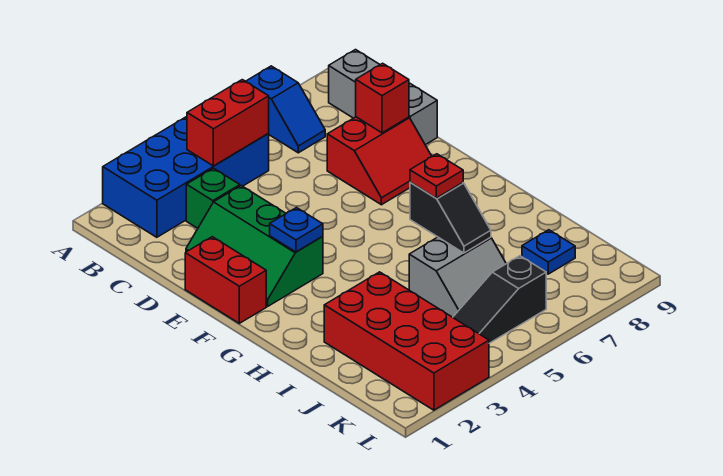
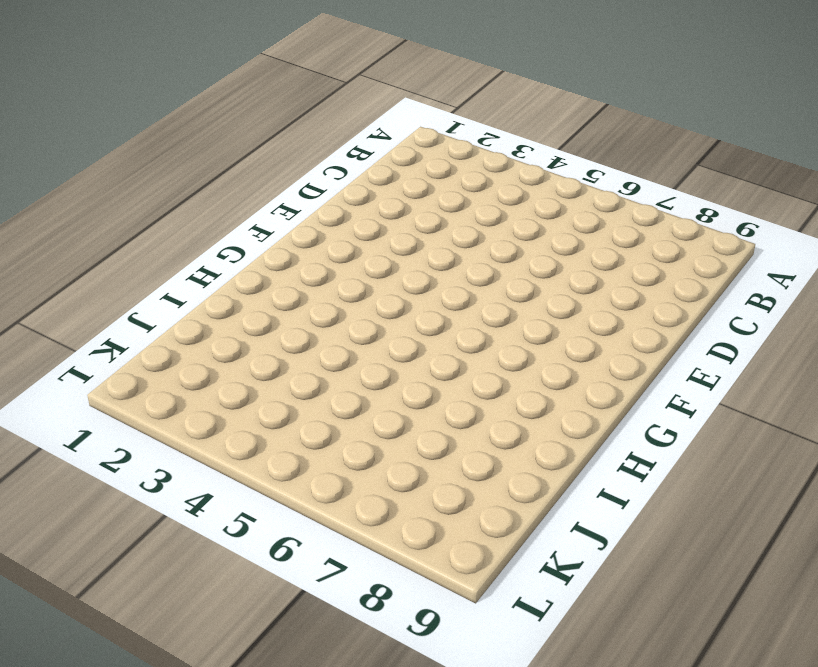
none -> blue 2x4 brick [103,117,269,237]
none -> blue 1x2 slope [246,66,325,153]
none -> grey 1x3 brick [329,50,437,145]

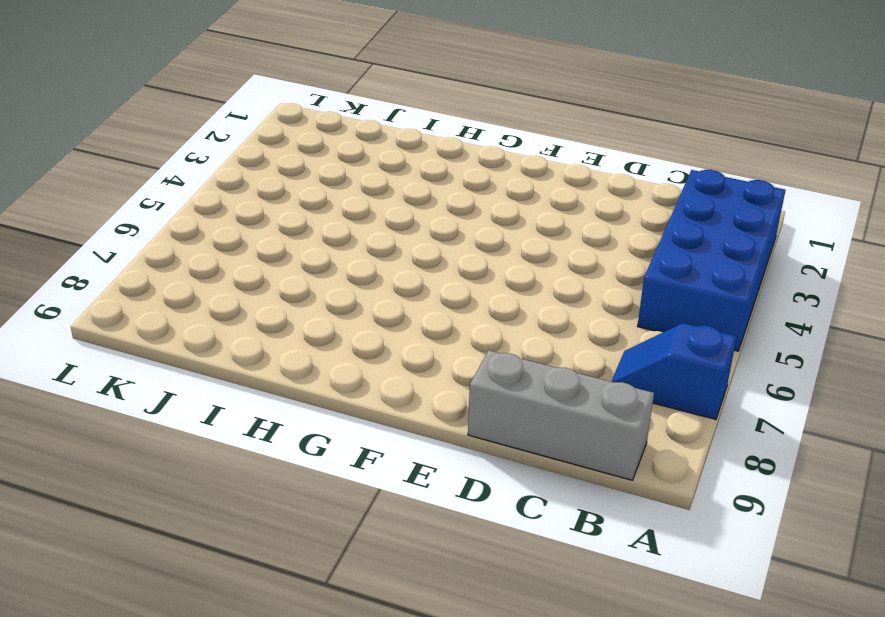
none -> green 1x1 brick [186,168,240,228]
none -> green 2x3 slope [186,186,323,306]
none -> red 2x2 slope [327,117,432,205]

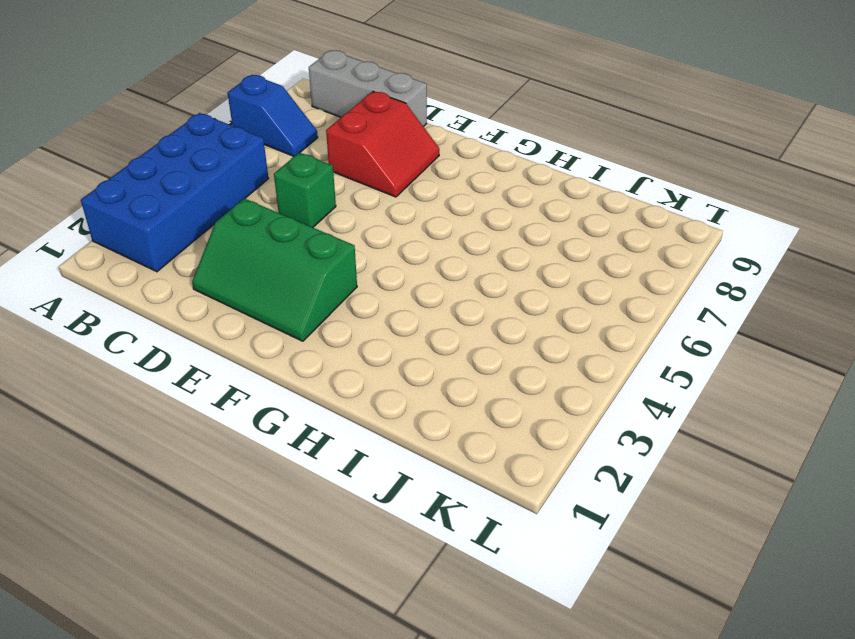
green 1x1 brick [274,152,336,227] -> green 1x1 brick moved to [186,168,240,228]
none -> red 1x2 brick [185,237,266,323]
none -> red 2x4 brick [324,272,489,410]
none -> grey 2x2 slope [409,237,506,317]

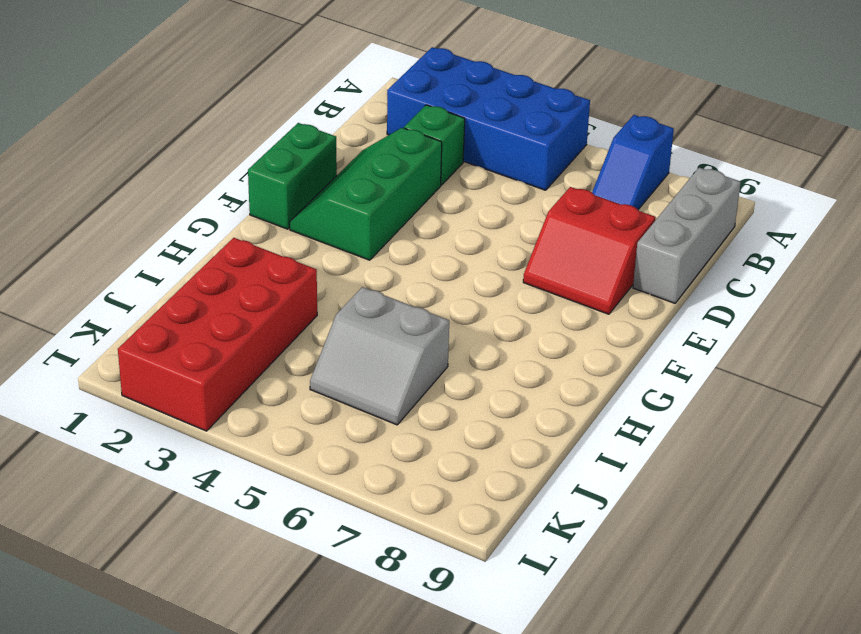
green 1x2 brick [248,123,337,229] -> red 1x2 brick [185,237,266,323]
none -> blue 1x1 plate [522,230,575,274]
none -> black 1x3 slope [453,256,546,343]
none -> red 1x2 brick [187,80,269,166]

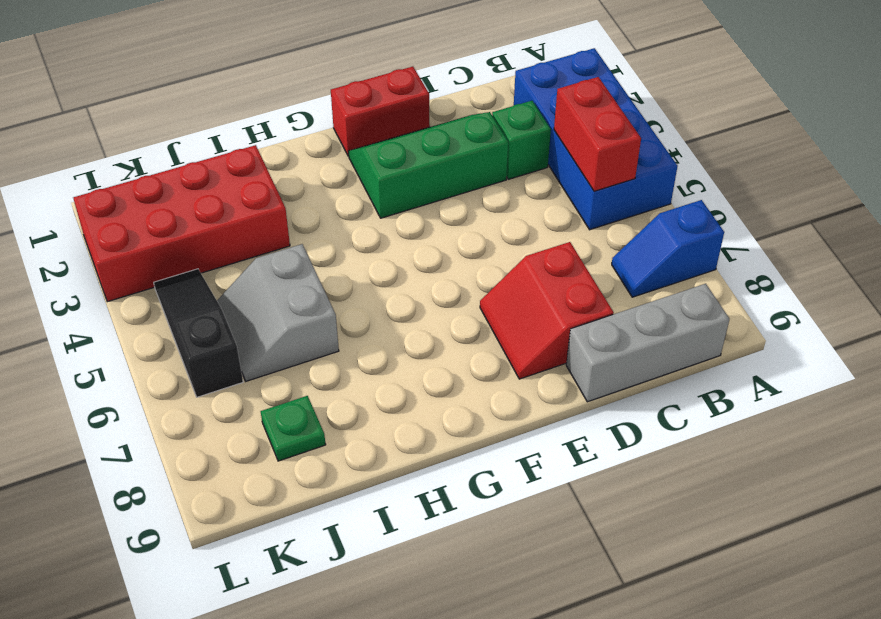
green 1x1 plate [261,396,326,461] -> blue 1x1 plate [522,230,575,274]
none -> red 1x1 brick [356,63,409,133]
none -> blue 1x1 plate [270,208,323,252]
none -> black 1x2 slope [410,182,491,253]

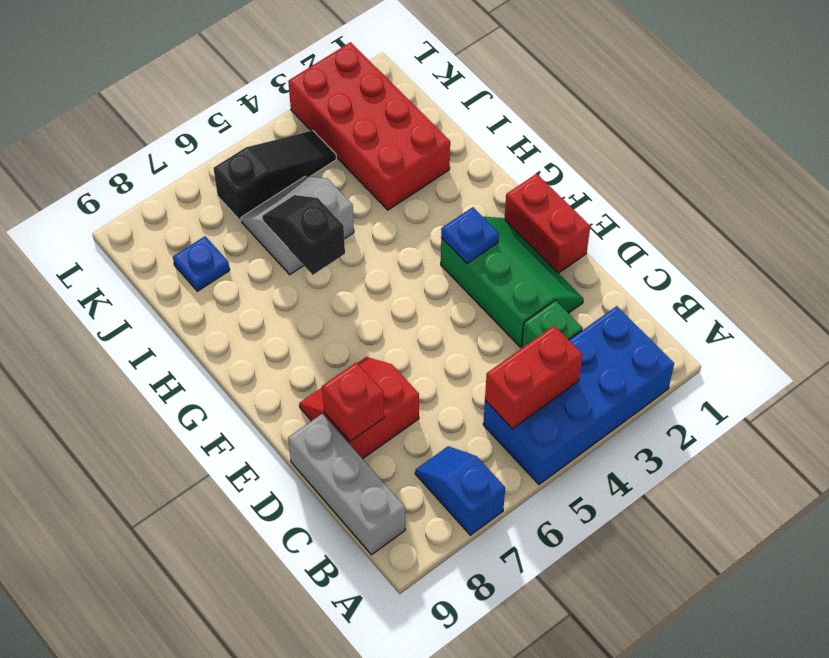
none -> red 1x1 plate [410,154,463,198]

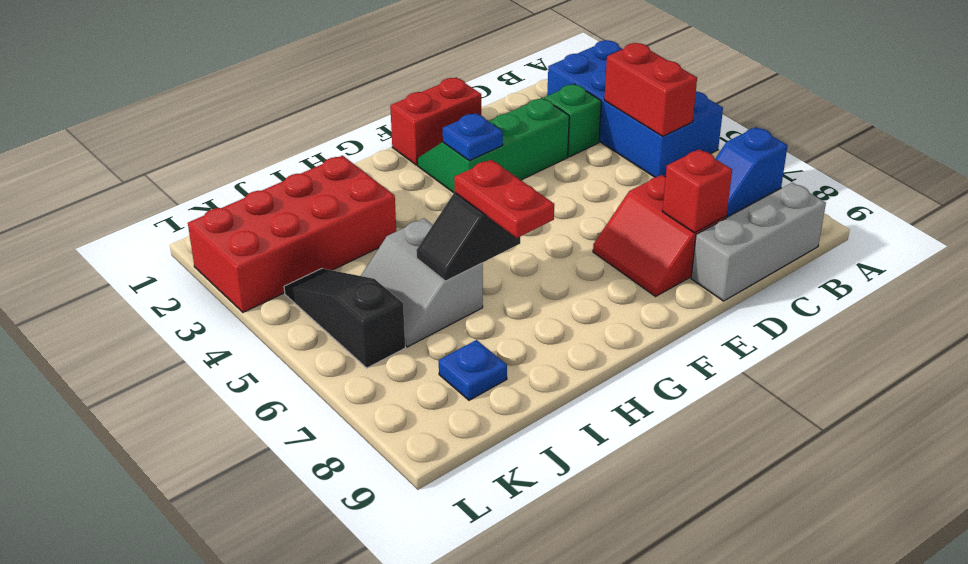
red 1x2 plate [454,160,554,238] -> red 1x1 plate [410,154,463,198]

